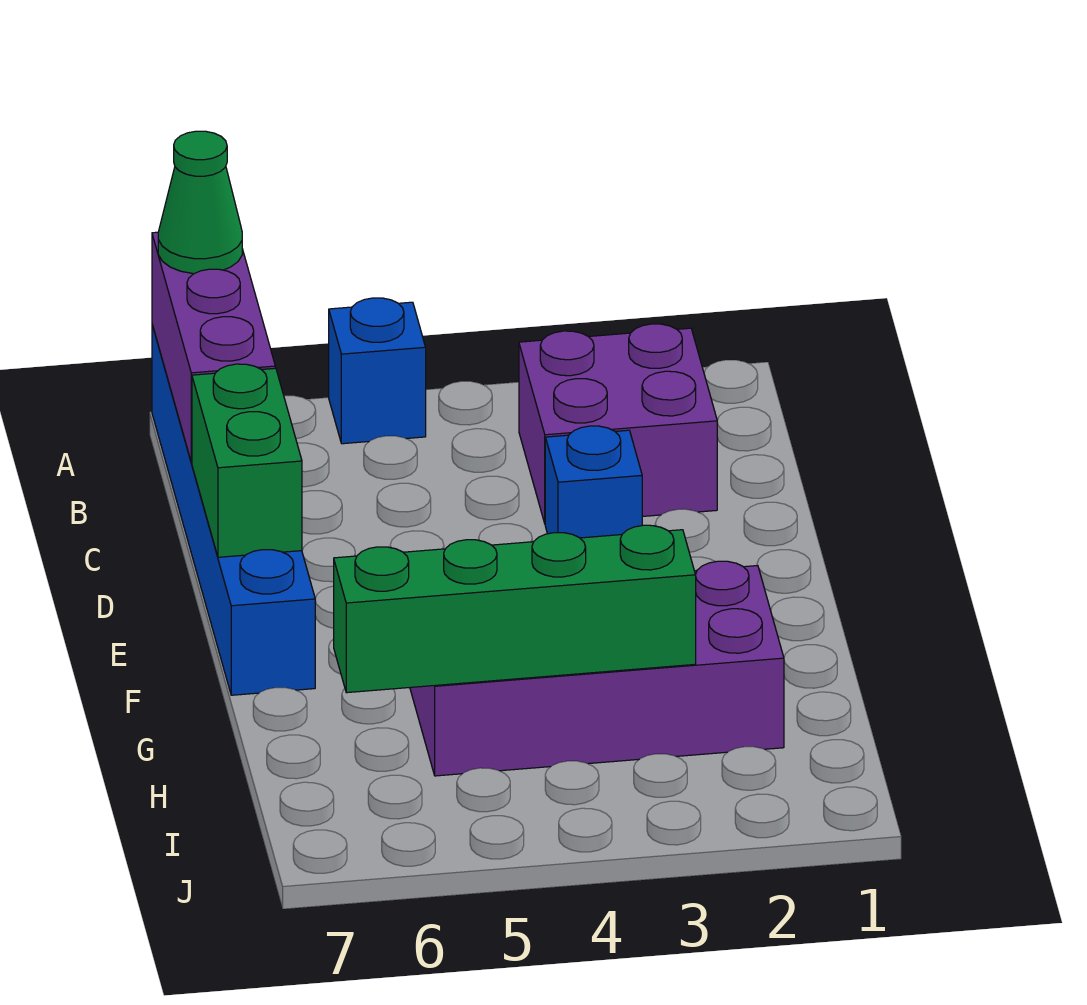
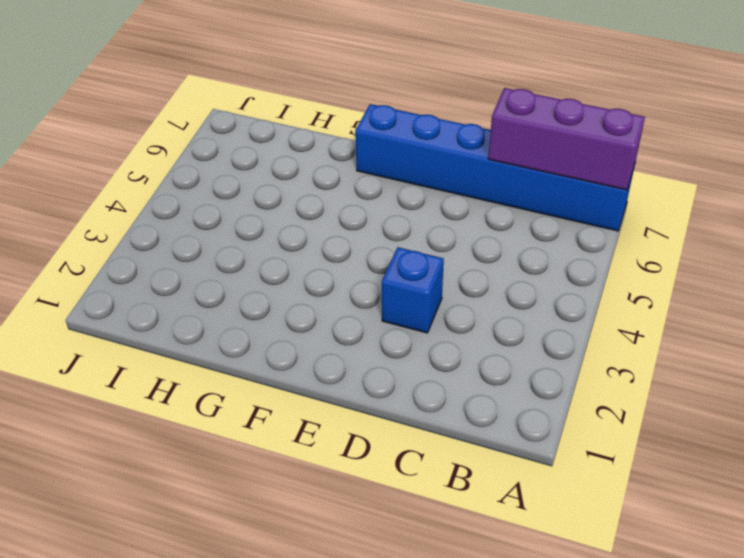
none -> blue 1x1 brick [329,298,426,444]
none -> purple 2x2 brick [519,324,717,523]

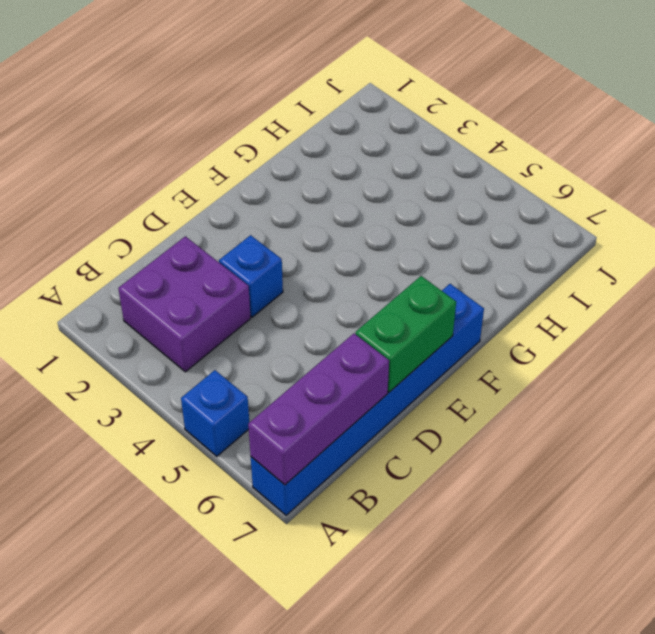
none -> purple 2x4 brick [410,561,784,776]
none -> green 1x4 brick [334,525,696,693]

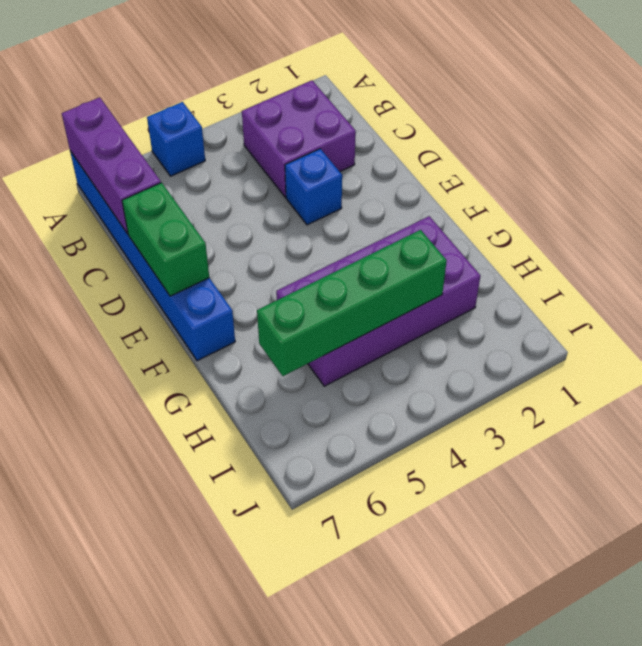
none -> green 1x1 cone [158,131,242,274]

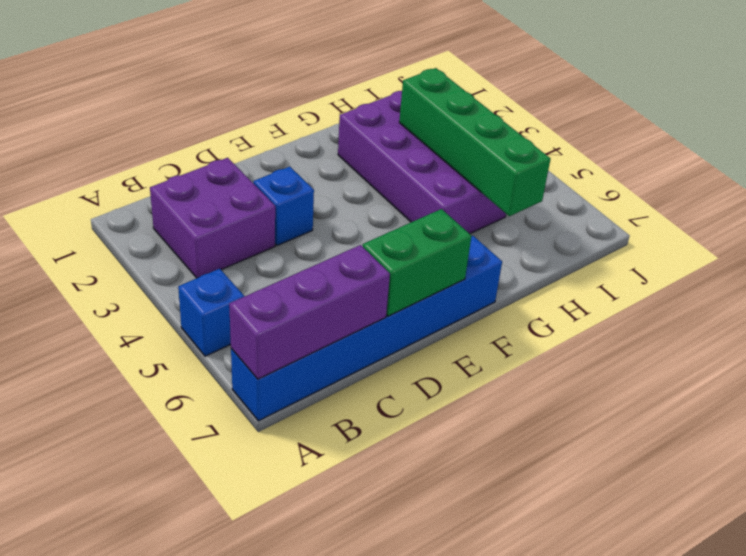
none -> green 1x1 cone [158,131,242,274]

